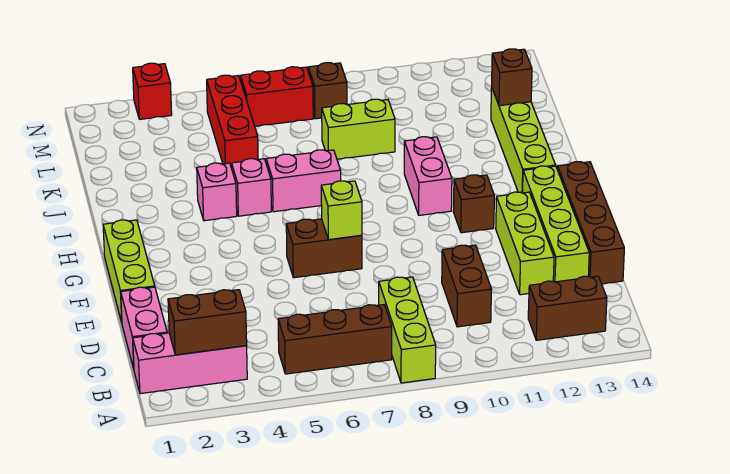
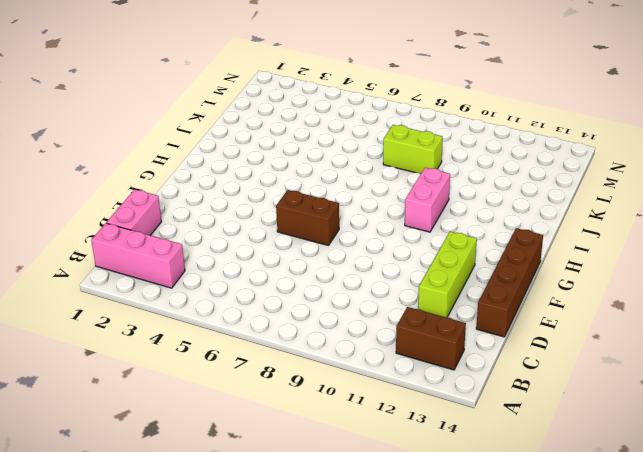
none -> lime 1x3 brick [379,277,436,383]
none -> brown 1x3 brick [278,305,392,374]
none -> brown 1x2 brick [442,245,492,327]

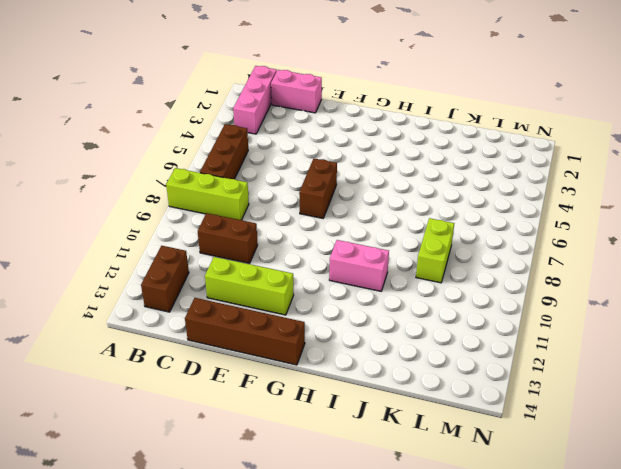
none -> lime 1x4 brick [523,166,589,282]
none -> lime 1x3 brick [103,220,155,322]
none -> brown 1x1 brick [453,175,494,233]

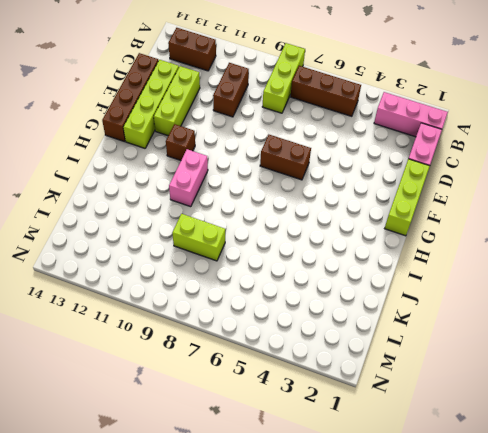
none -> lime 1x4 brick [491,88,556,193]
none -> pink 1x1 brick [197,163,237,221]
none -> pink 1x1 brick [232,159,271,216]

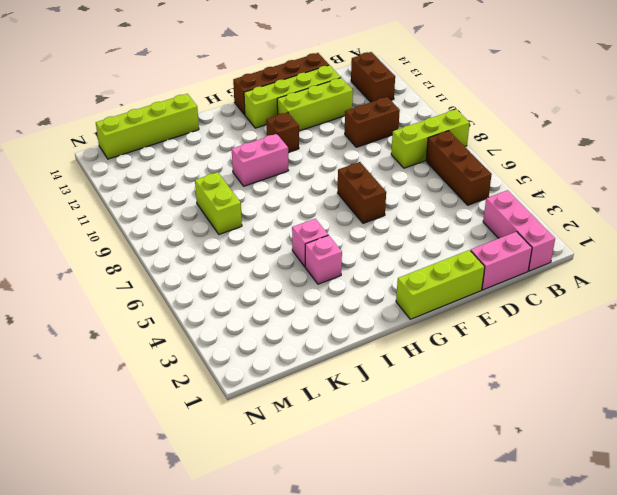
lime 1x4 brick [96,94,199,159] -> lime 1x4 brick moved to [491,88,556,193]
none -> pink 1x2 brick [266,150,341,212]
none -> red 1x3 brick [207,75,258,168]
none -> red 1x2 brick [241,67,313,126]

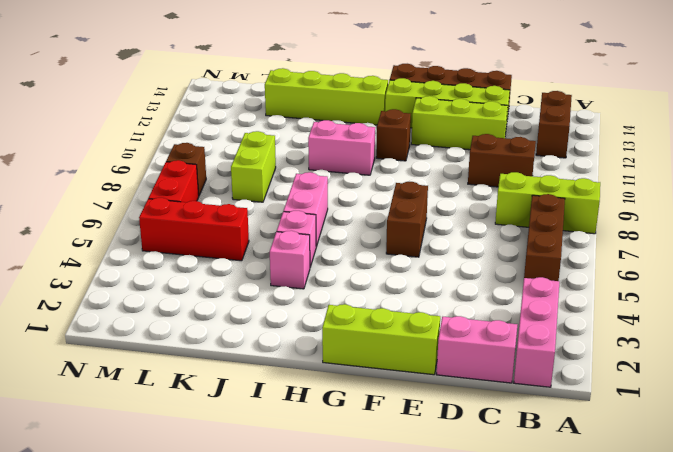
none -> red 1x1 brick [133,63,172,119]
none -> brown 1x2 brick [168,290,247,355]
none -> lime 1x1 brick [321,181,362,240]

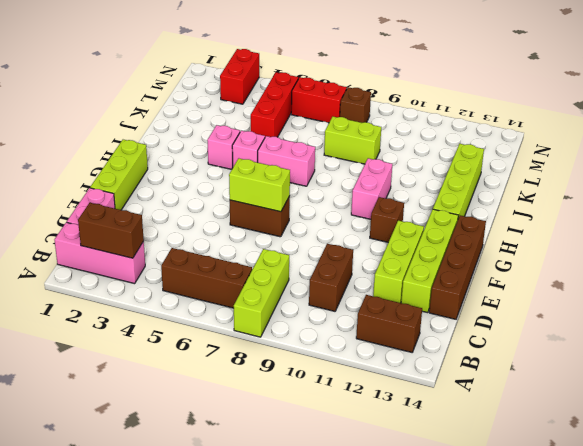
lime 1x2 brick [229,158,290,212] -> lime 1x1 brick [321,181,362,240]
red 1x2 brick [220,49,259,104] -> red 1x1 brick [133,63,172,119]
none -> brown 1x1 brick [492,49,532,106]

